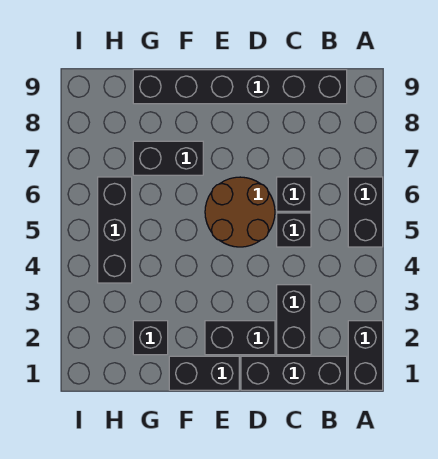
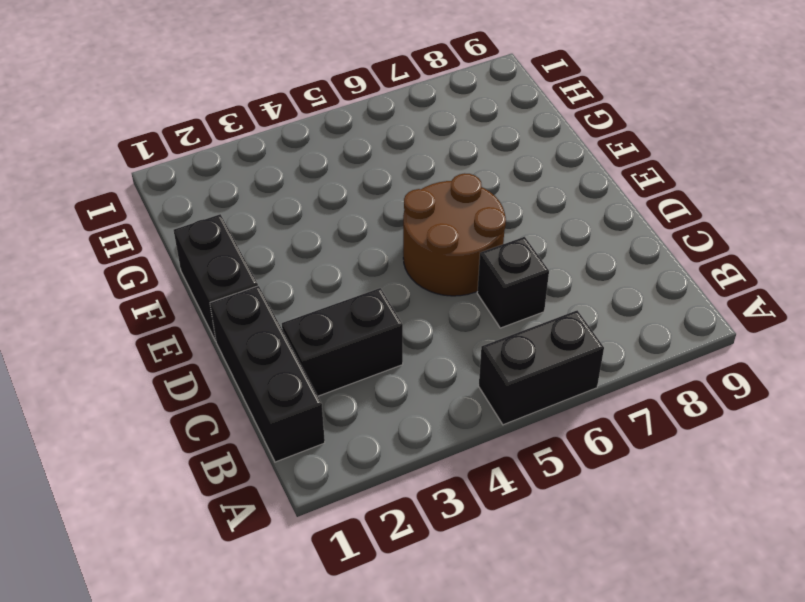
none -> black 1x2 brick [348,321,383,390]
none -> black 1x6 brick [133,70,347,104]
none -> black 1x1 brick [277,213,311,247]

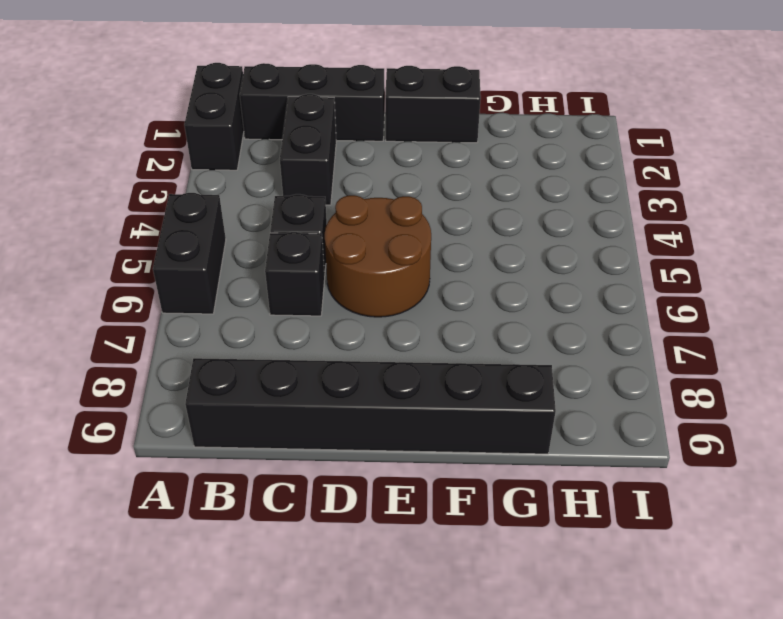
none -> black 1x2 brick [205,321,275,355]
none -> black 1x2 brick [133,141,203,175]
none -> black 1x1 brick [133,321,168,355]

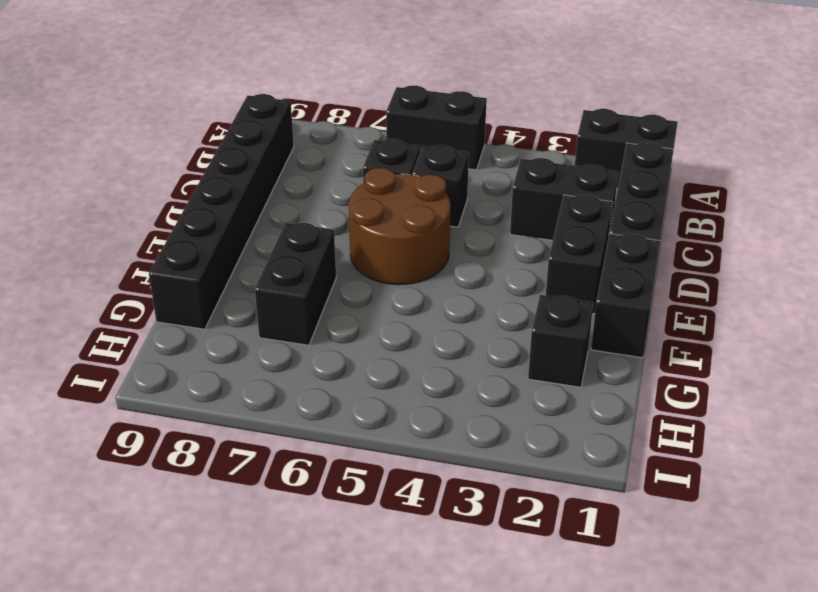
none -> black 1x3 brick [98,177,132,283]

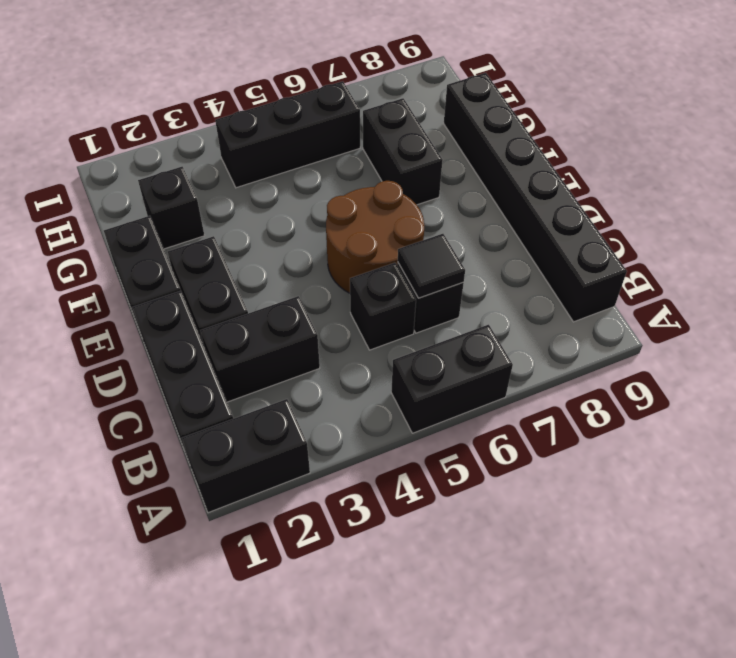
black 1x1 tile [398,234,465,298] -> none

